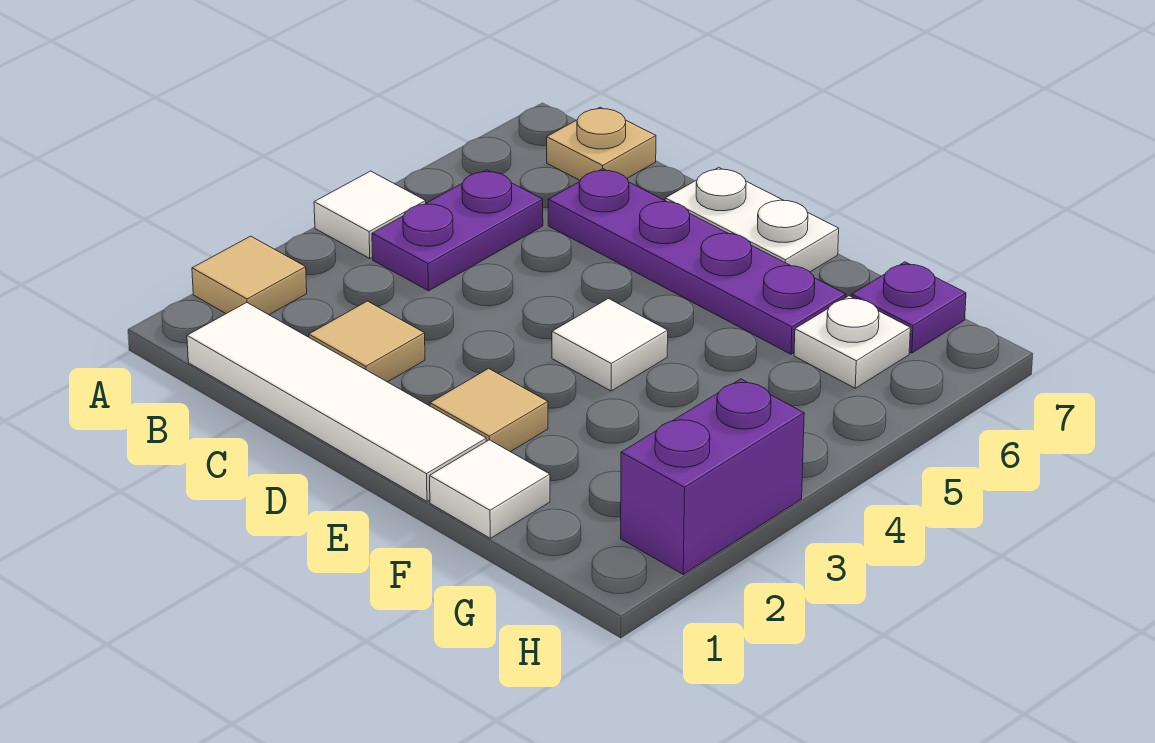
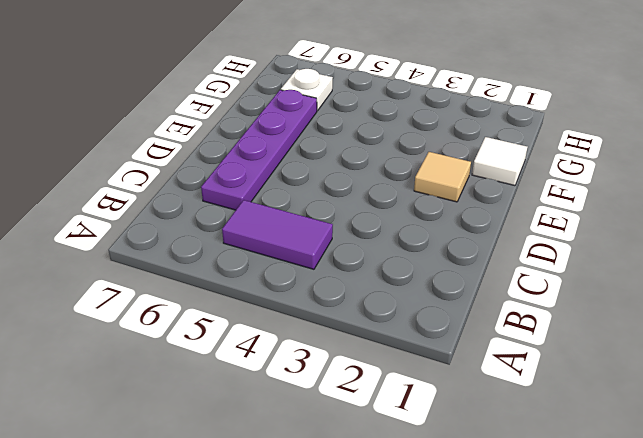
purple 1x2 tile [222,200,333,269] -> purple 1x2 plate [372,170,543,291]
none -> tan 1x1 tile [192,236,307,315]
none -> white 1x1 tile [314,171,426,259]
none -> white 1x4 tile [187,303,486,501]

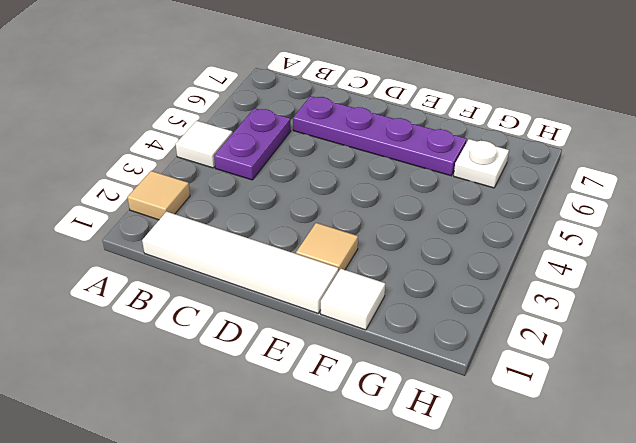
none -> tan 1x1 plate [547,107,656,180]
none -> tan 1x1 tile [309,301,425,382]
none -> white 1x2 plate [665,167,839,272]

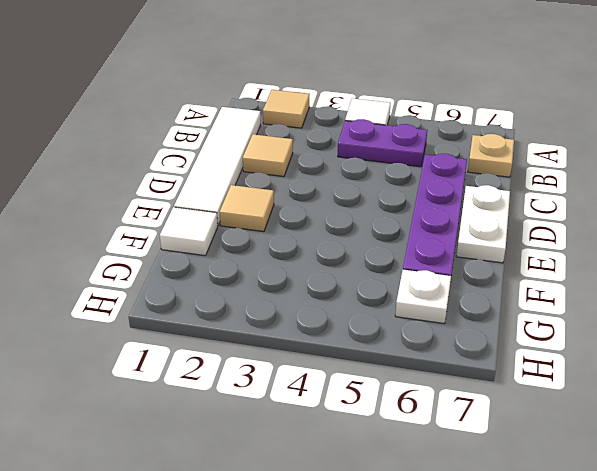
none -> white 1x1 tile [552,299,668,391]
none -> purple 1x1 plate [852,262,966,353]
none -> purple 1x2 brick [621,379,804,574]

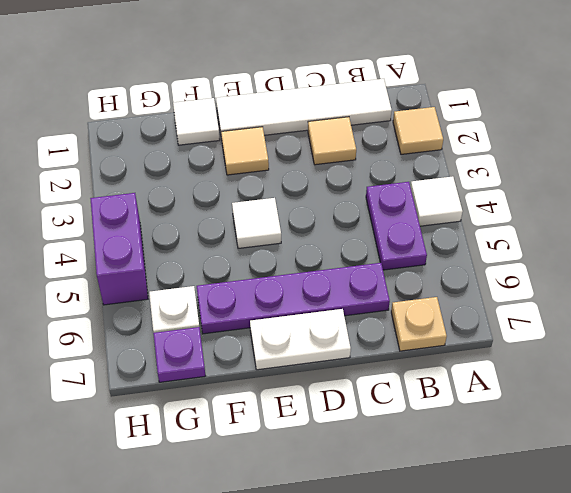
purple 1x2 brick [90,193,148,305] -> purple 1x2 brick moved to [621,379,804,574]

